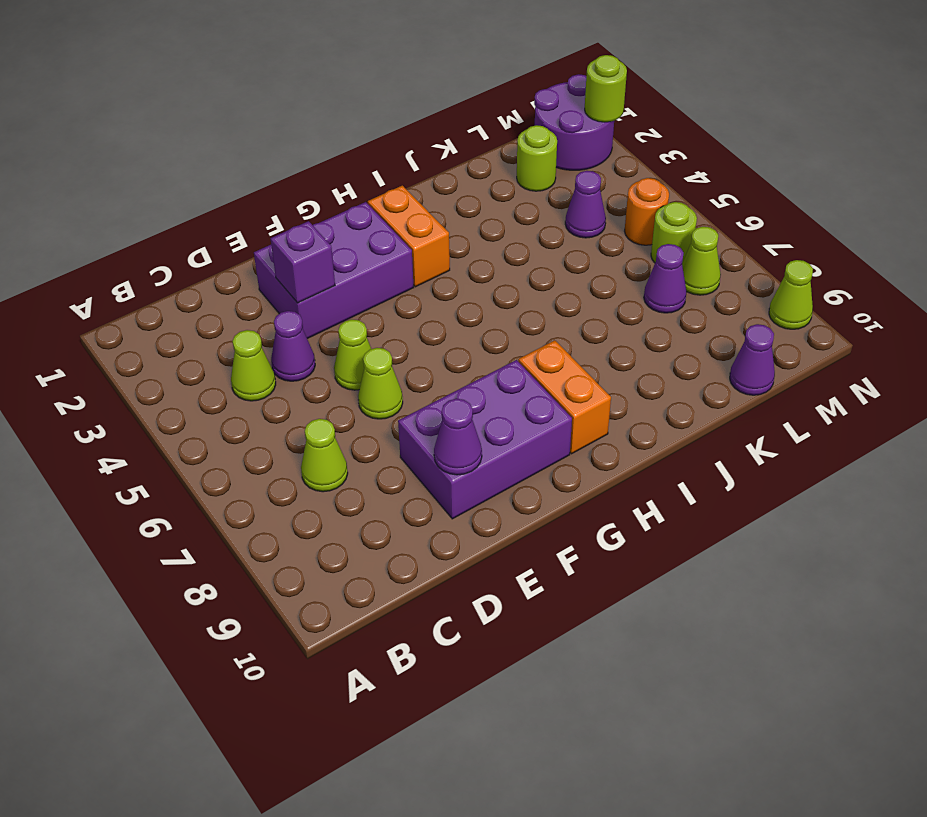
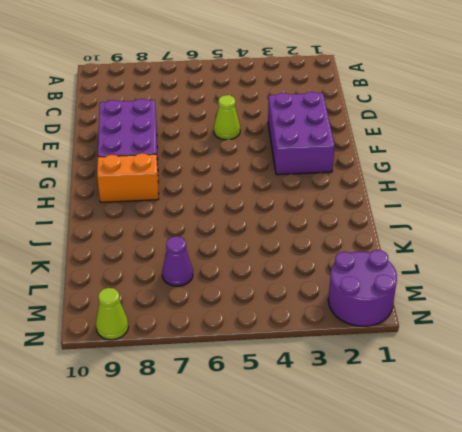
none -> lime 1x1 cone [231,330,276,401]
none -> lime 1x1 cone [301,419,348,492]
none -> purple 1x1 cone [271,311,315,381]

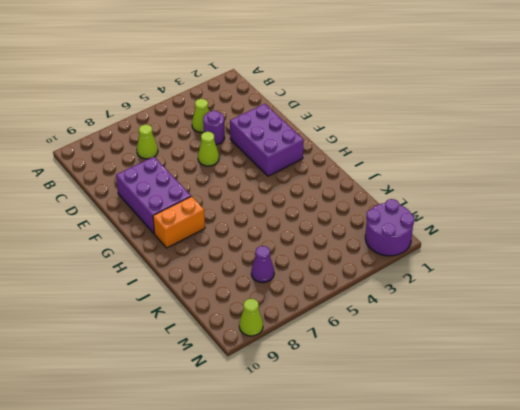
purple 1x1 round brick [203,111,225,145] -> purple 1x1 cone [271,311,315,381]
none -> lime 1x1 cone [358,348,403,419]
none -> orange 1x2 brick [368,185,450,287]
none -> lime 1x1 round brick [517,125,557,191]

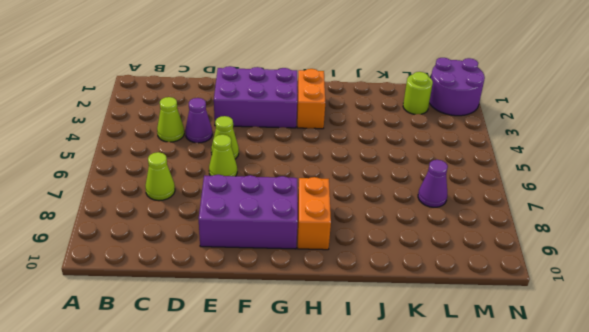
none -> purple 1x1 cone [565,171,606,238]
none -> purple 1x1 cone [730,324,775,395]
none -> orange 1x1 round brick [625,178,669,245]

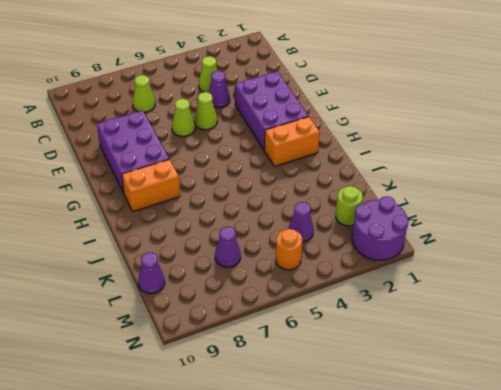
none -> lime 1x1 round brick [651,202,697,263]
none -> lime 1x1 cone [682,227,721,295]
none -> lime 1x1 cone [769,260,813,329]

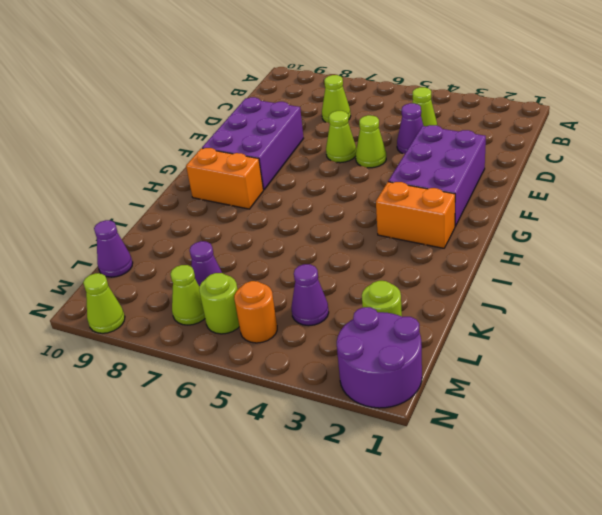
none -> purple 1x1 brick [271,221,335,303]
none -> purple 1x1 cone [434,398,482,475]
none -> lime 1x1 round brick [585,55,627,122]

